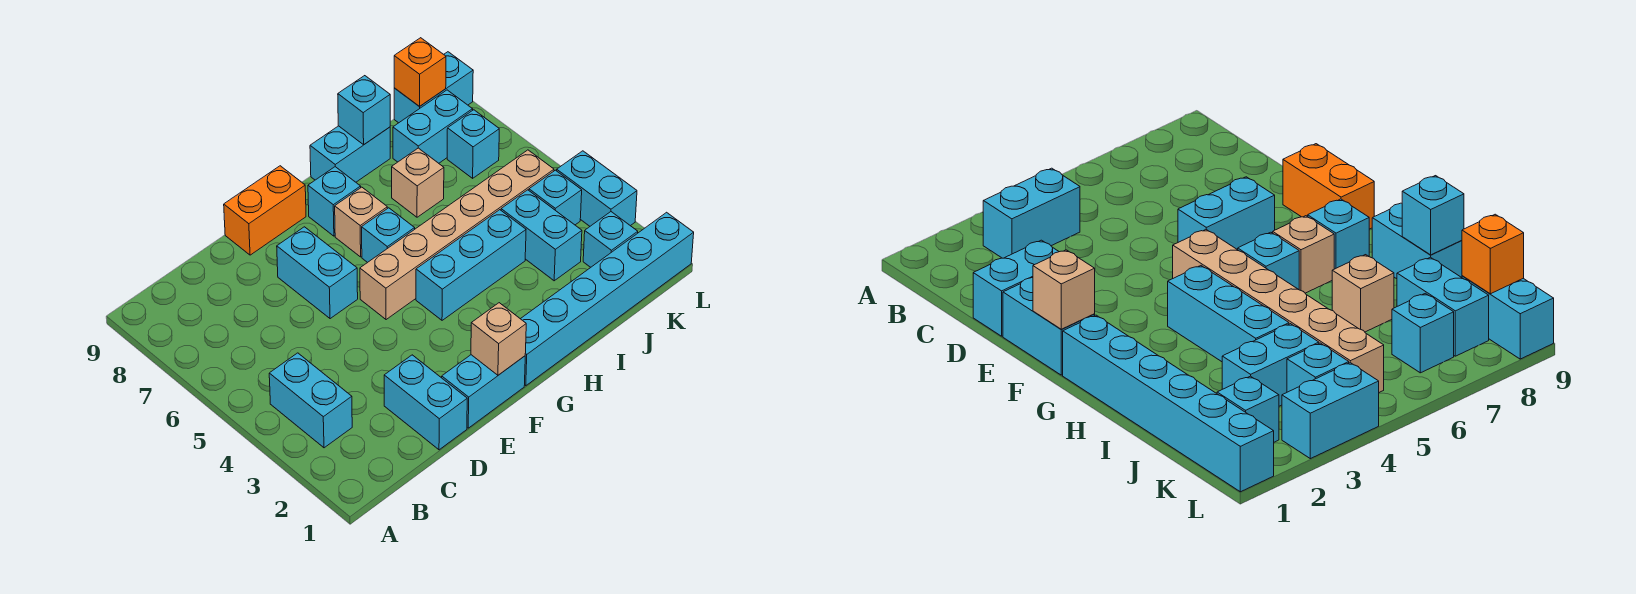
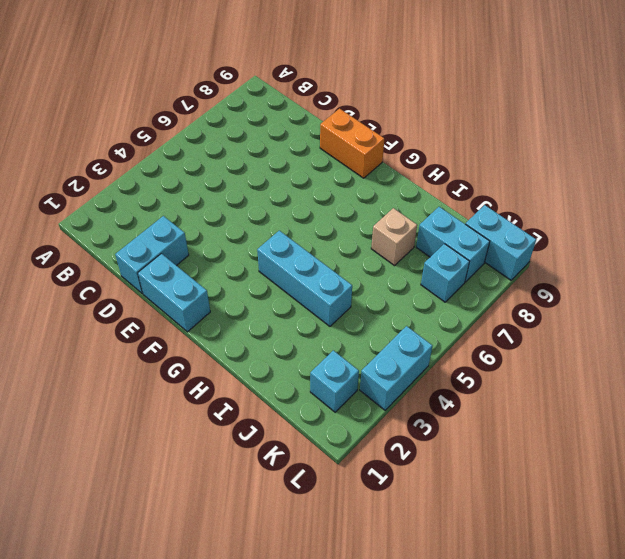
none -> cyan 1x2 brick [269,353,352,448]
none -> cyan 1x2 brick [277,227,358,319]
none -> tan 1x6 brick [360,150,554,320]

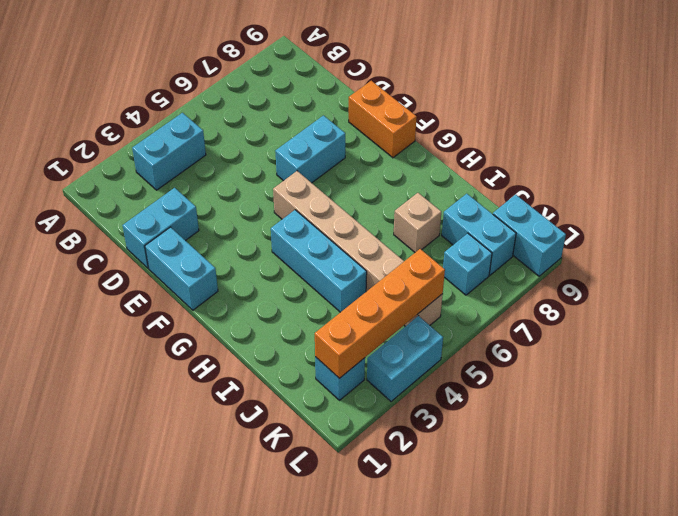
orange 1x4 brick [315,249,445,378] -> none
none -> cyan 1x6 brick [521,212,694,386]
none -> cyan 1x1 brick [362,208,415,263]
none -> tan 1x1 brick [335,187,387,257]

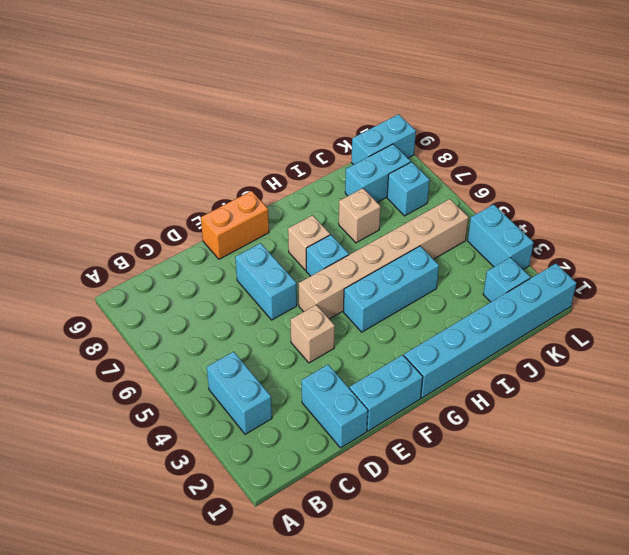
tan 1x1 brick [291,305,335,363] -> tan 1x1 brick moved to [471,303,526,375]
none -> cyan 1x1 brick [308,167,361,236]
none -> cyan 1x2 brick [310,126,390,182]
none -> cyan 1x2 brick [501,190,582,281]

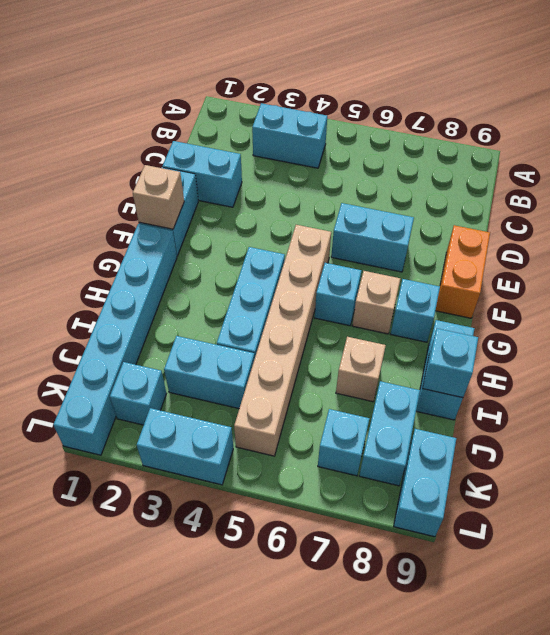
none -> cyan 1x1 brick [529,170,582,225]
none -> orange 1x1 brick [394,38,446,107]

